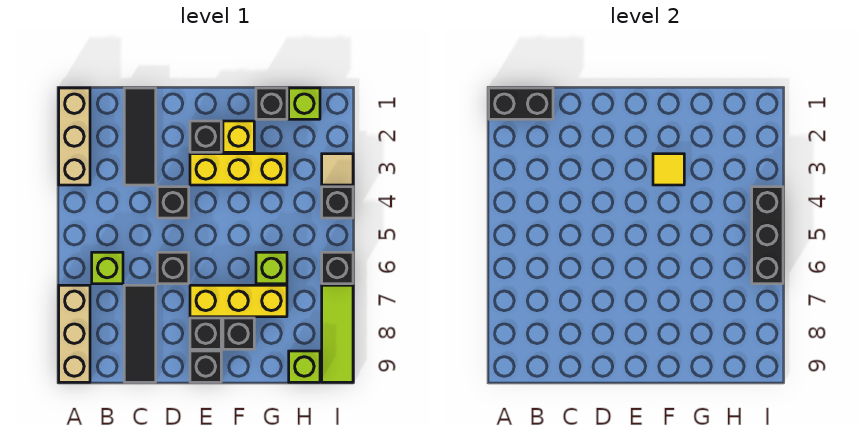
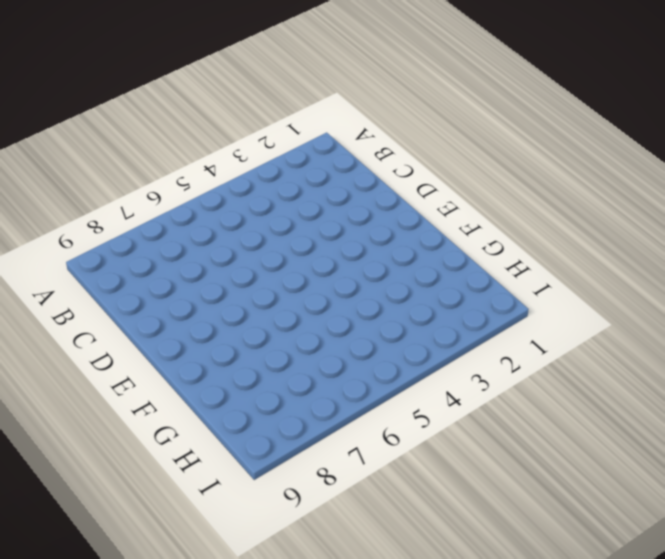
none -> tan 1x3 brick [59,88,90,185]
none -> tan 1x3 brick [59,285,90,382]
none -> lime 1x1 brick [92,252,123,284]

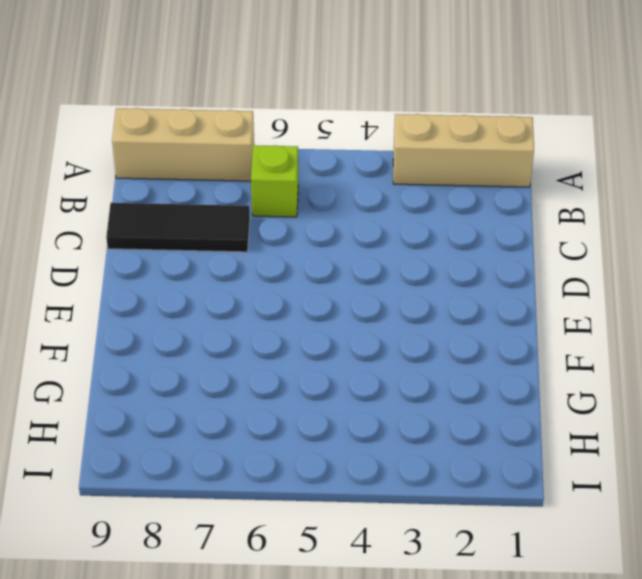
none -> black 1x3 tile [124,88,156,185]
none -> black 1x1 brick [157,187,189,218]
none -> black 1x1 brick [157,252,189,284]

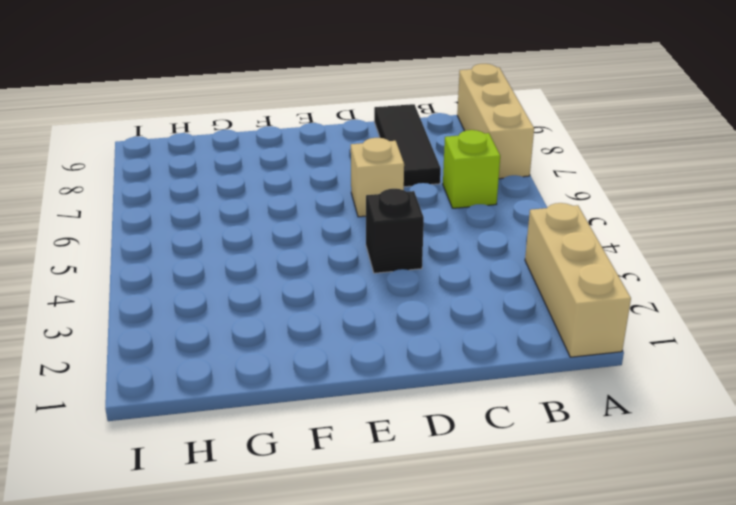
tan 1x1 brick [351,138,404,217] -> black 1x1 brick [157,252,189,284]
none -> black 1x3 tile [124,88,156,185]
none -> black 1x1 brick [190,121,221,152]
none -> yellow 1x3 brick [190,154,287,185]

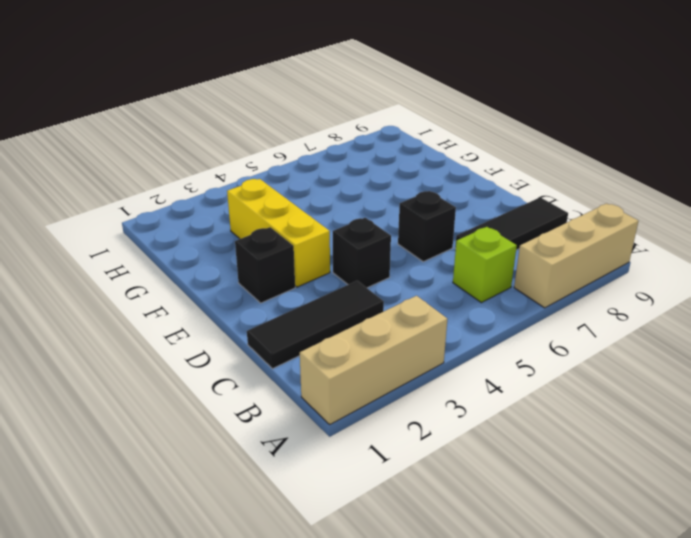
none -> yellow 1x3 brick [190,285,287,317]
none -> black 1x1 brick [190,318,221,349]
none -> black 1x1 brick [190,351,221,382]

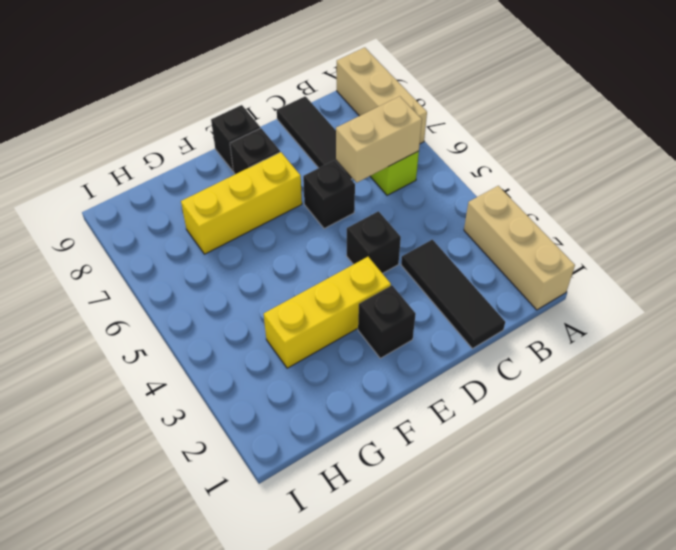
tan 1x2 brick [336,96,422,182] -> none
none -> yellow 1x1 brick [223,121,254,152]
none -> black 1x1 brick [223,318,254,349]
none -> black 1x1 brick [256,88,287,119]

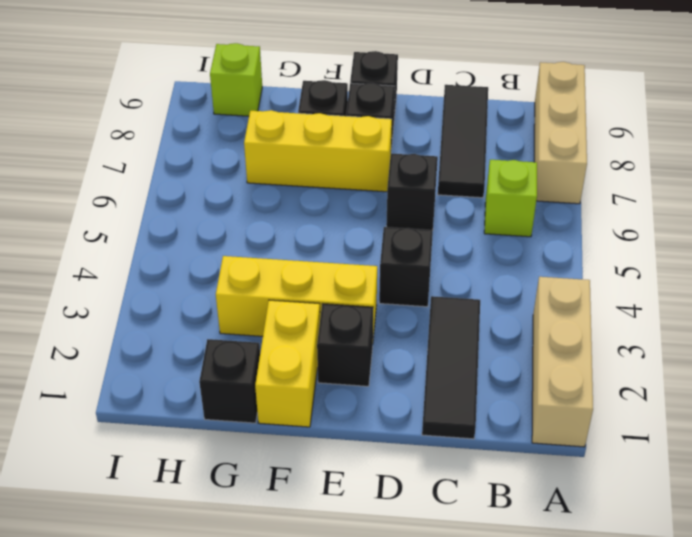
yellow 1x2 brick [255,300,320,427] -> yellow 1x1 brick [223,121,254,152]
none -> lime 1x1 brick [256,252,287,284]
none -> lime 1x1 brick [289,88,320,119]
none -> tan 1x1 tile [322,154,353,185]

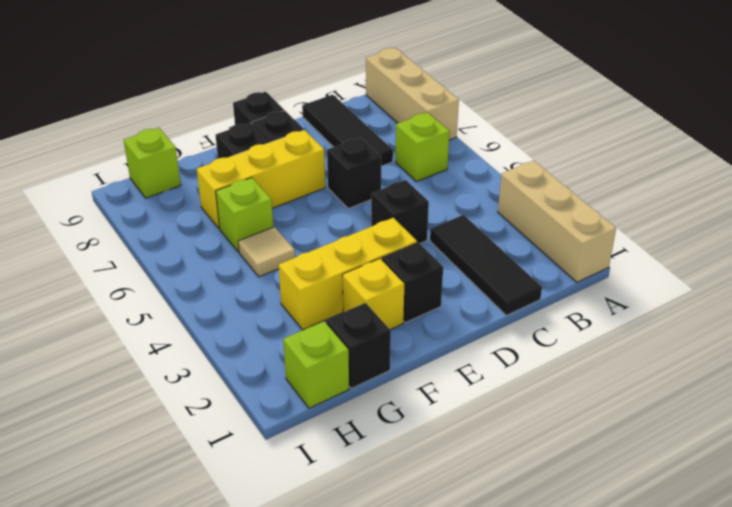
tan 1x1 tile [238,227,295,277] -> tan 1x1 tile moved to [322,154,353,185]
none -> black 1x1 brick [322,187,353,218]
none -> black 1x1 brick [322,252,353,284]
none -> lime 1x3 tile [322,285,353,382]

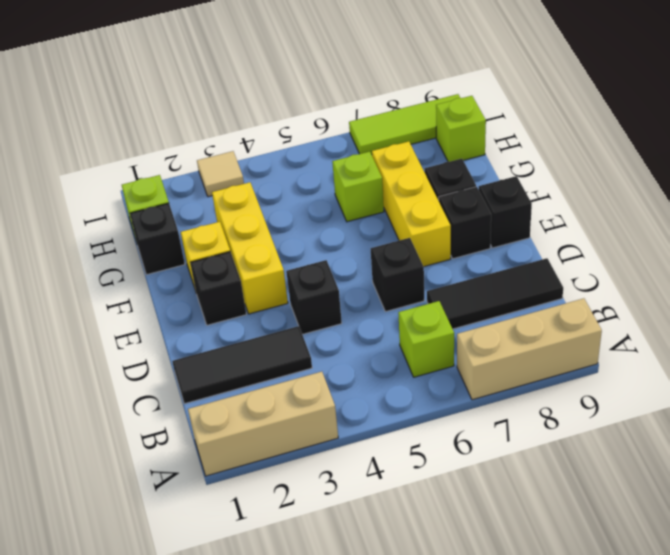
none -> black 1x1 brick [322,187,353,218]
none -> black 1x1 brick [322,252,353,284]
none -> black 1x2 brick [489,88,553,119]

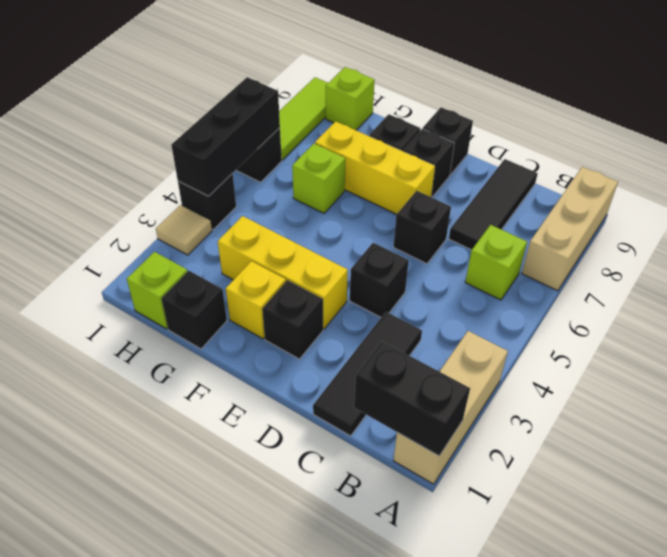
none -> yellow 1x1 tile [653,154,684,185]

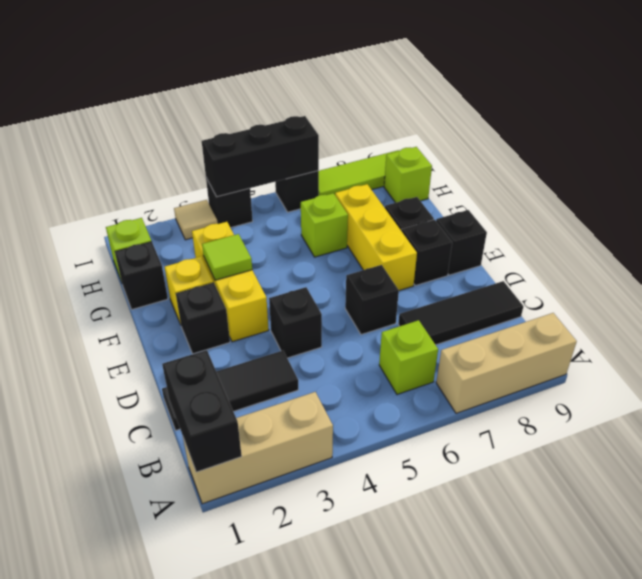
lime 1x1 tile [202,234,252,280] -> yellow 1x1 tile [653,154,684,185]

